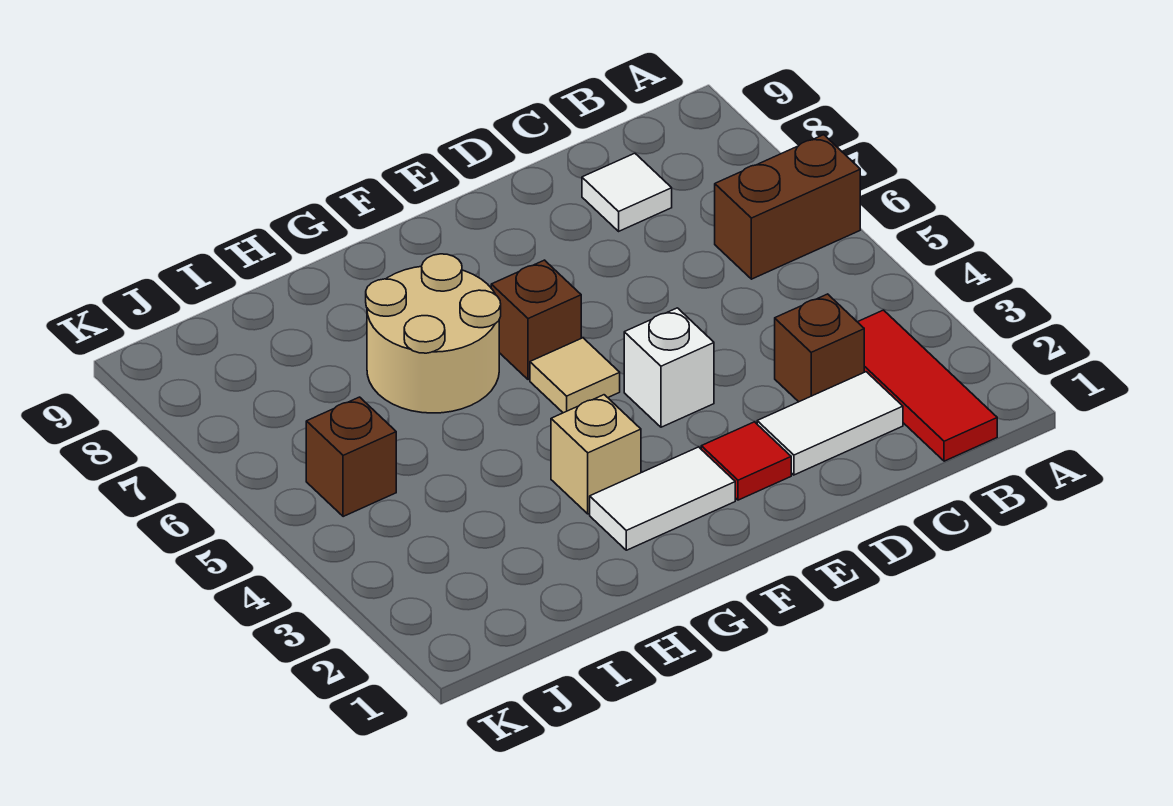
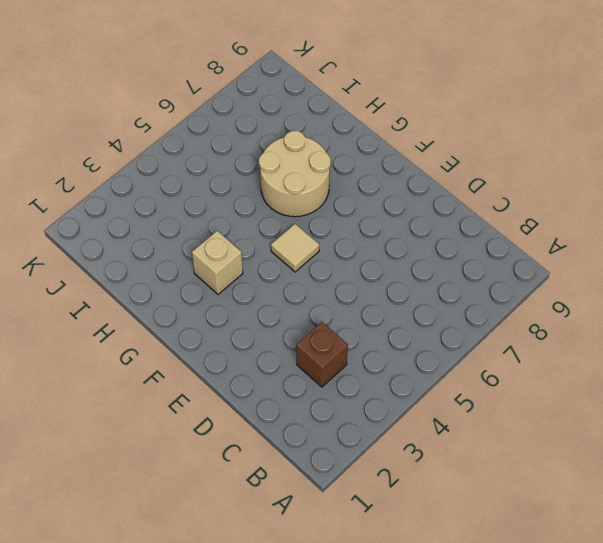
none -> brown 1x2 brick [715,135,860,279]
none -> red 1x3 tile [858,310,997,461]
none -> white 1x2 tile [757,372,903,475]

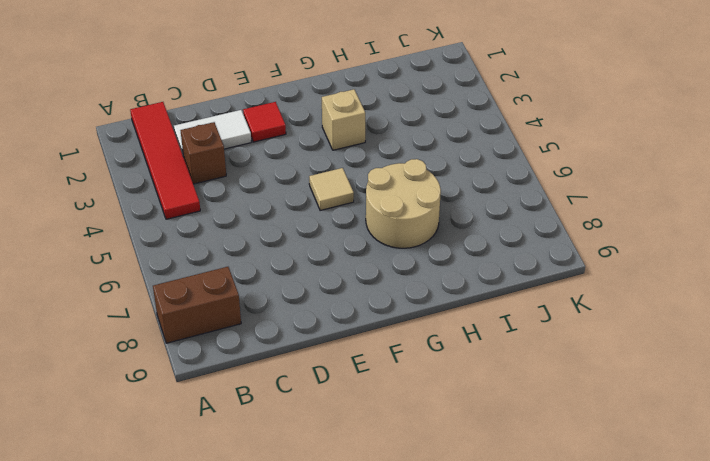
brown 1x2 brick [153,267,241,343] -> brown 1x2 brick moved to [715,135,860,279]
red 1x4 tile [130,102,200,219] -> red 1x3 tile [858,310,997,461]
none -> white 1x1 tile [582,153,672,231]
none -> white 1x1 brick [624,308,714,427]
none -> white 1x2 tile [590,447,735,550]

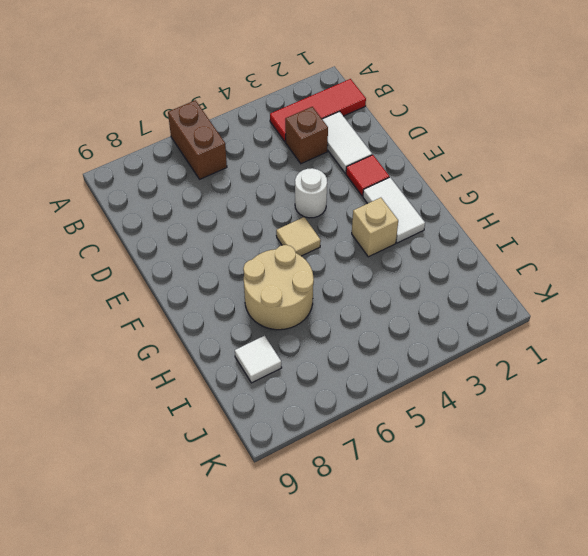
white 1x1 round brick [295,168,327,218] -> white 1x1 brick [624,308,714,427]
white 1x1 tile [235,336,282,383] -> white 1x1 tile moved to [582,153,672,231]
none -> brown 1x1 brick [491,260,581,380]
none -> brown 1x1 brick [306,397,396,517]

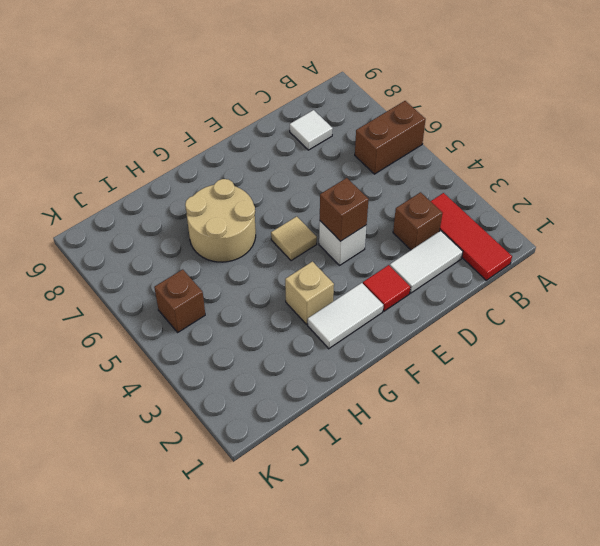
brown 1x1 brick [320,178,369,241] -> brown 1x1 brick moved to [491,260,581,380]

